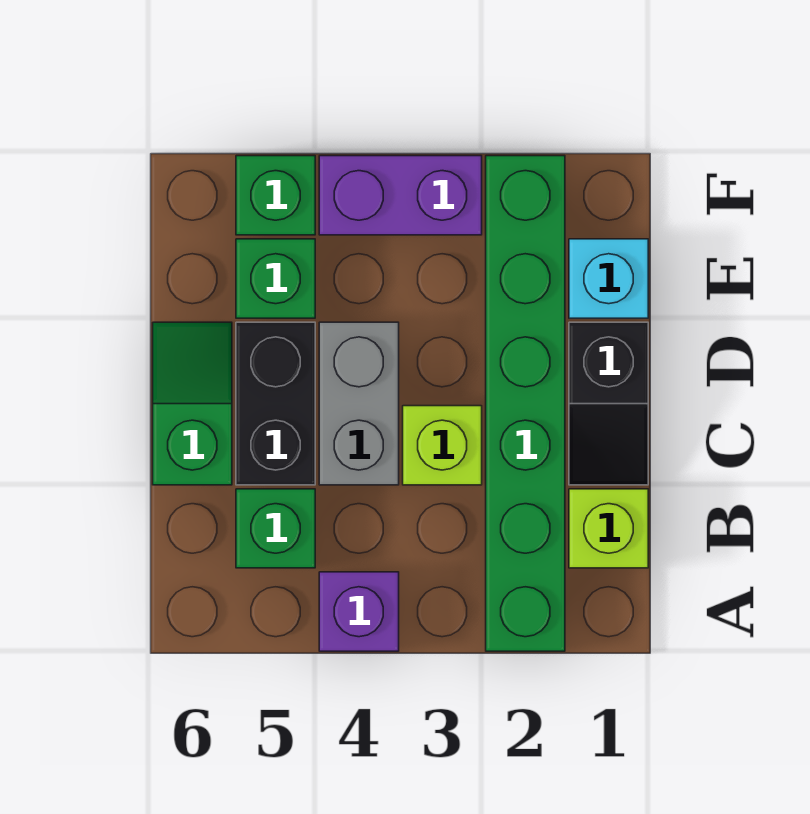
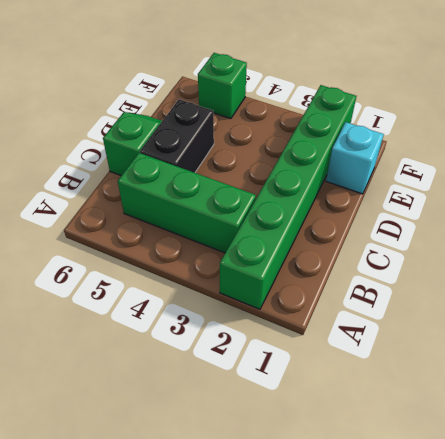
green 1x3 brick [118,153,256,253] -> green 1x1 brick [236,489,315,568]
none -> purple 1x1 brick [319,572,399,651]
none -> lime 1x1 brick [569,489,648,568]
none -> black 1x2 slope [569,322,648,485]

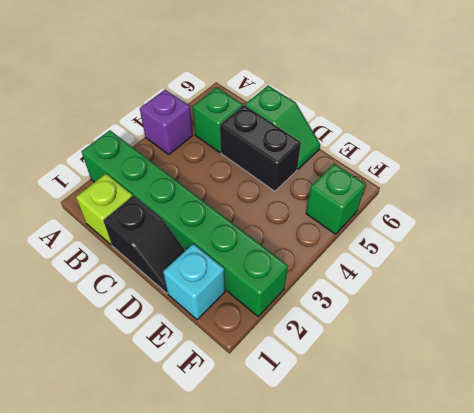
black 1x2 slope [103,196,185,293] -> black 1x2 slope turned to [569,322,648,485]
none -> lime 1x1 brick [403,406,482,485]
none -> grey 1x2 brick [319,322,399,485]
none -> green 1x1 brick [236,239,315,318]

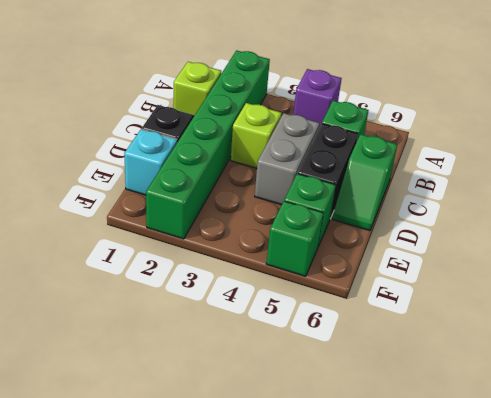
none -> purple 1x2 brick [319,156,482,235]

